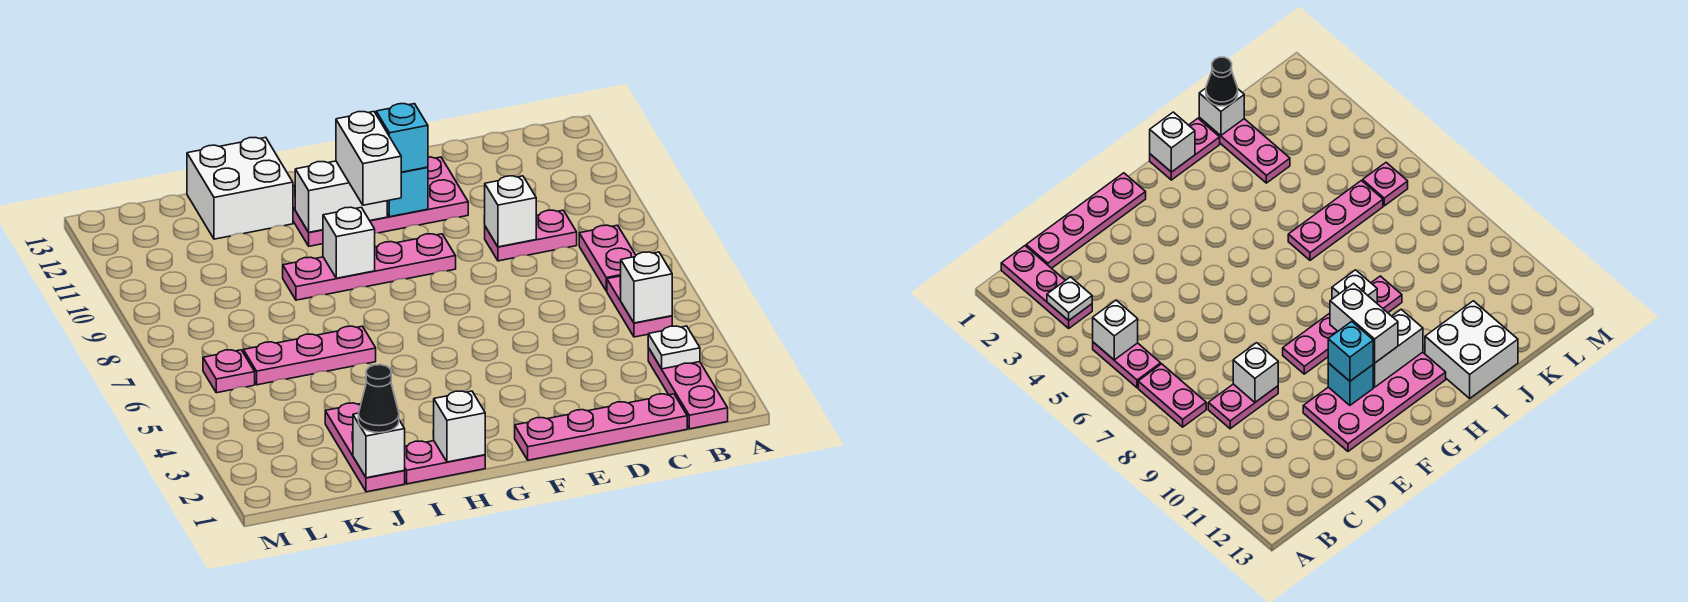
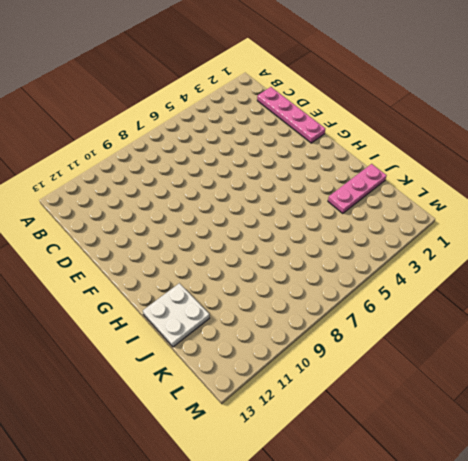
white 2x2 plate [143,283,210,347] -> white 2x2 brick [187,137,293,239]
none -> pink 1x3 plate [648,348,728,429]
none -> pink 1x2 plate [607,276,672,337]
none -> pink 1x2 plate [579,225,636,291]

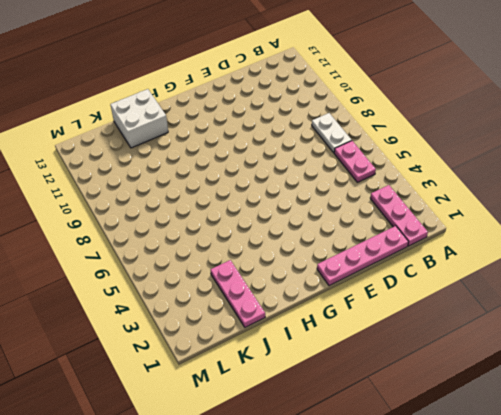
white 1x2 plate [312,113,352,153] -> pink 1x2 plate [579,225,636,291]
none -> pink 1x2 plate [485,210,577,261]
none -> pink 2x4 plate [293,157,468,246]
none -> pink 1x4 plate [283,234,456,300]

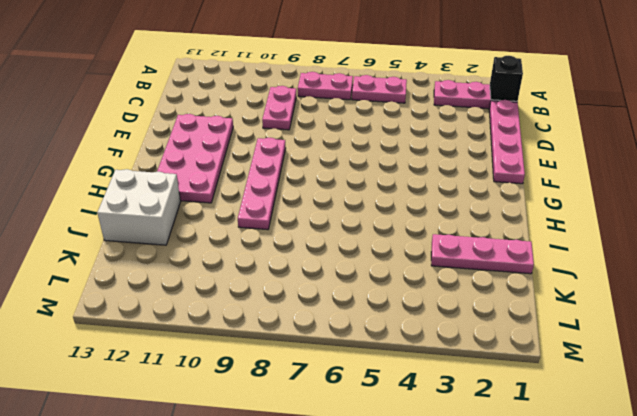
black 1x1 brick [490,56,523,101] -> none
none -> pink 1x2 plate [404,441,485,484]
none -> pink 1x3 plate [243,326,376,385]
none -> pink 1x1 plate [203,350,255,393]

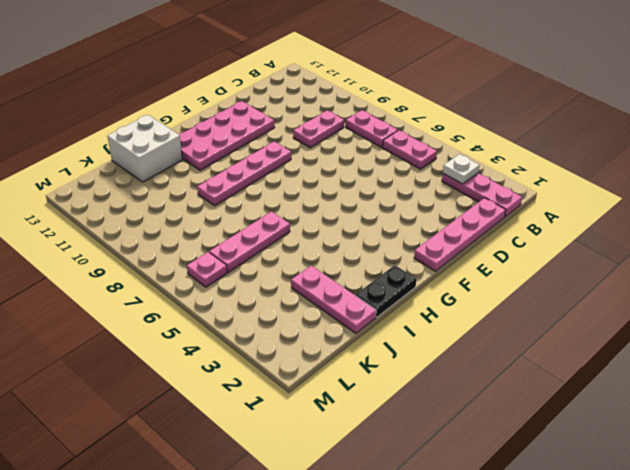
black 1x2 plate [356,265,416,317] -> pink 1x2 plate [404,441,485,484]
none -> white 1x1 brick [620,252,672,323]
none -> white 1x1 brick [485,176,536,247]
none -> cyan 1x1 brick [387,167,428,217]

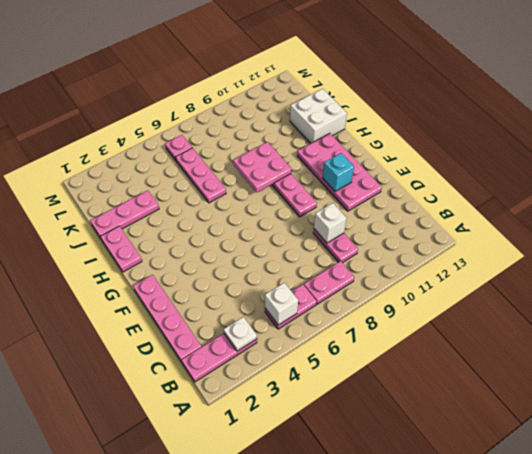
pink 2x2 plate [233,142,291,192] -> white 1x1 brick [323,207,375,278]
none -> white 1x2 brick [295,161,387,232]
none -> white 1x1 brick [434,391,485,462]
none -> white 1x1 brick [353,413,405,478]

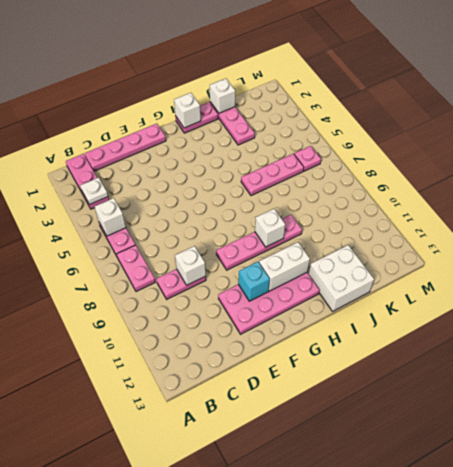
none -> cyan 1x1 brick [376,104,428,172]
none -> white 1x2 brick [336,112,402,205]
none -> black 1x1 cone [358,365,399,433]

